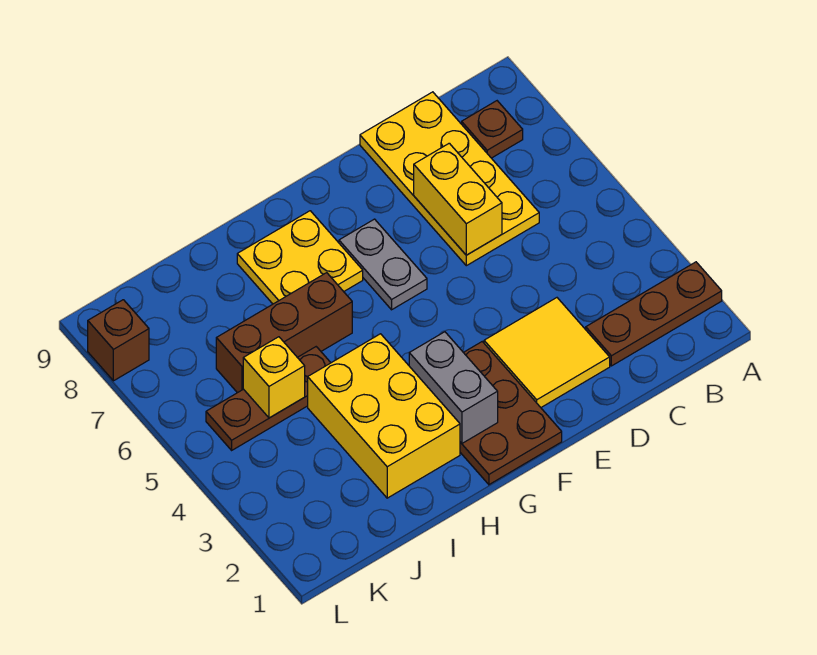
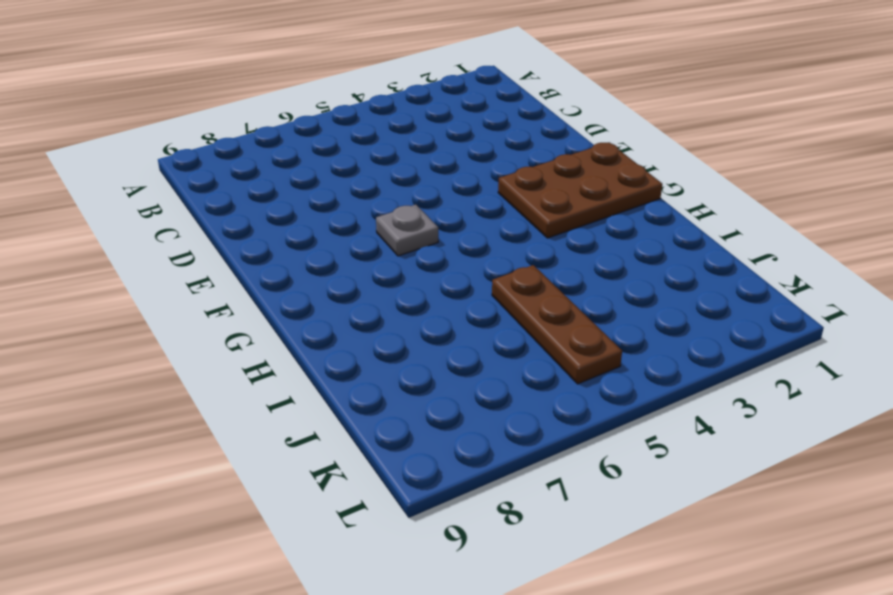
grey 1x1 plate [376,205,438,256] -> grey 1x2 plate [339,219,427,310]
none -> brown 1x3 plate [586,262,722,366]
none -> brown 1x1 plate [462,101,523,158]
none -> yellow 2x4 plate [360,92,539,266]

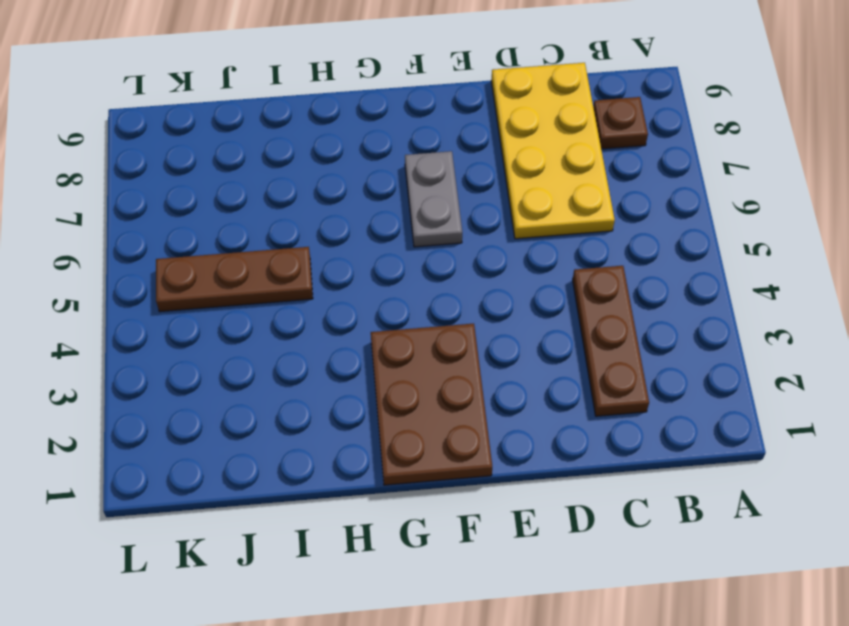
brown 1x3 plate [573,266,649,416] -> brown 1x3 plate turned to [586,262,722,366]
none -> yellow 2x2 tile [484,298,610,407]
none -> yellow 2x2 plate [237,211,363,304]
none -> yellow 2x3 brick [308,334,460,498]

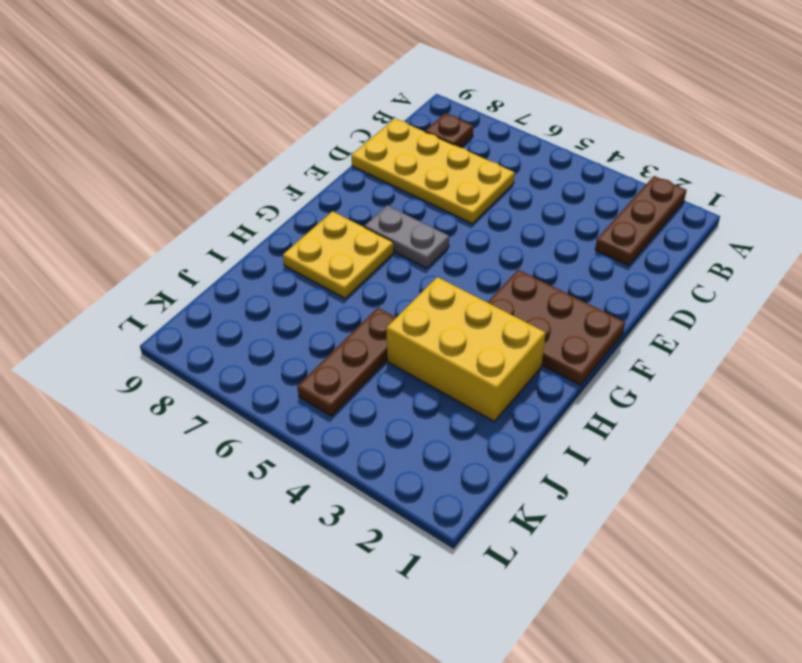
none -> yellow 2x2 tile [484,298,610,407]
none -> brown 1x3 brick [216,273,352,393]
none -> brown 1x1 brick [88,300,149,381]

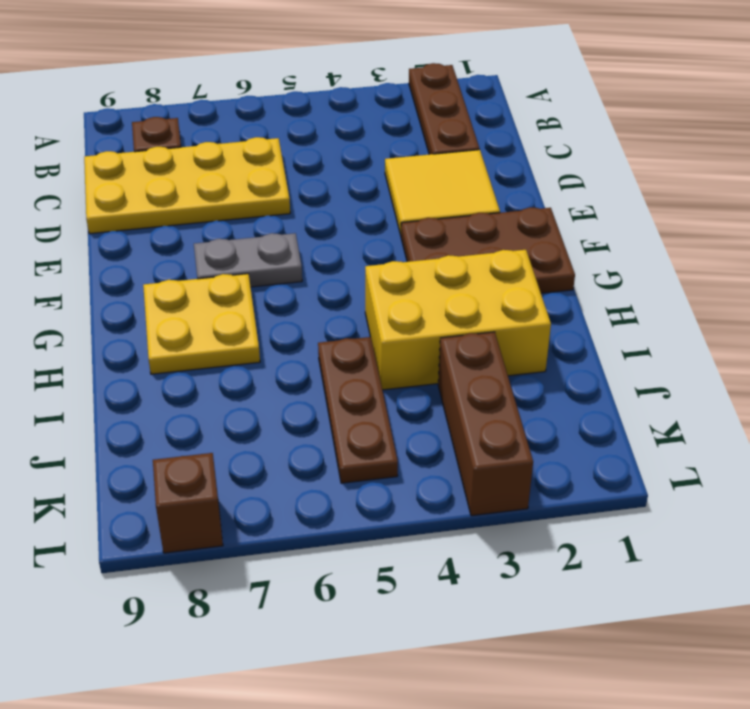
brown 1x3 brick [438,332,533,516] -> brown 1x3 brick moved to [216,273,352,393]
none -> yellow 1x2 brick [414,143,502,255]
none -> grey 1x2 brick [409,332,498,443]
none -> yellow 1x1 brick [243,337,305,418]

